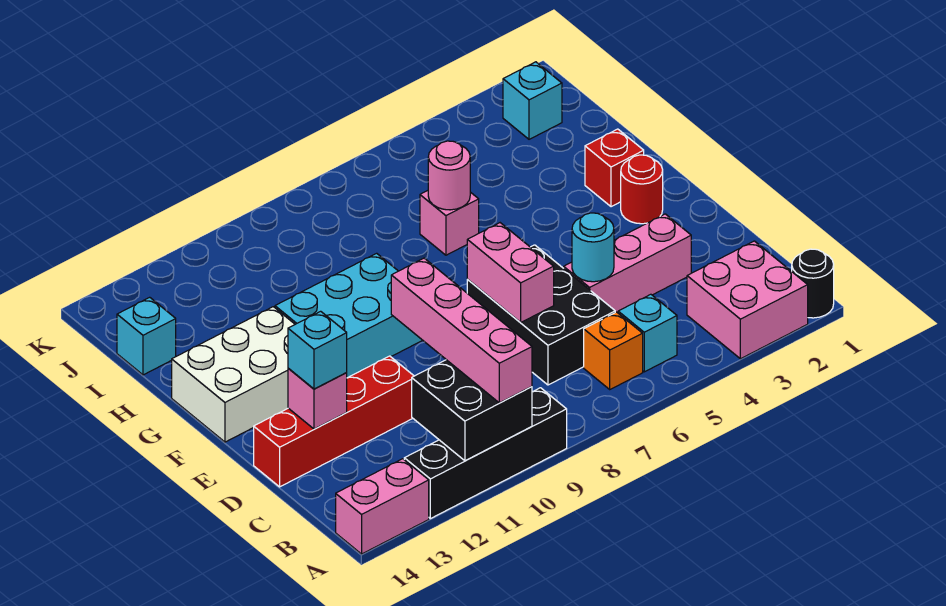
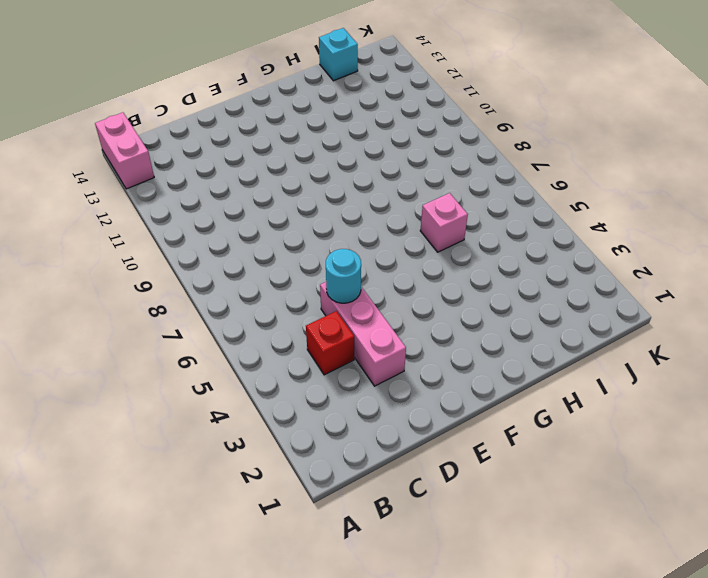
red 1x1 brick [306,311,354,375] -> red 1x1 brick moved to [585,129,644,207]
none -> black 1x1 round brick [792,249,834,318]
none -> pink 2x2 brick [687,241,808,359]
none -> black 1x4 brick [404,388,567,519]

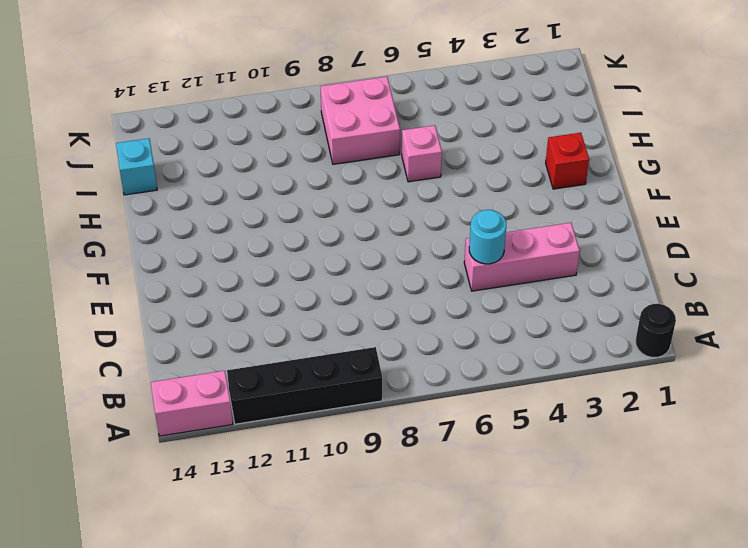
pink 2x2 brick [320,77,400,164] -> pink 2x2 brick moved to [687,241,808,359]
none -> cyan 1x1 brick [618,294,677,372]
none -> orange 1x1 brick [584,312,643,389]
none -> black 2x3 brick [467,245,615,385]

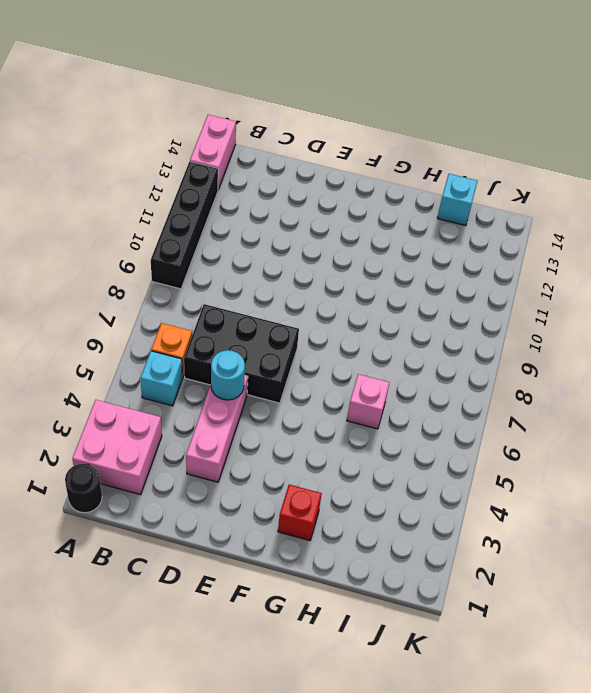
none -> red 1x4 brick [254,356,414,487]
none -> red 1x1 round brick [621,155,663,224]
none -> cyan 2x3 brick [275,253,422,378]

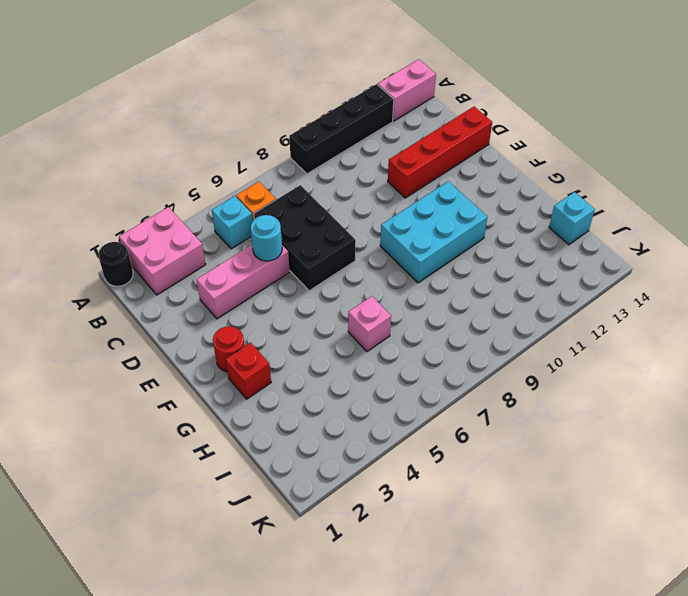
none -> white 2x3 brick [172,307,295,442]
none -> cyan 1x1 brick [503,62,562,139]
none -> black 2x2 brick [412,360,532,461]

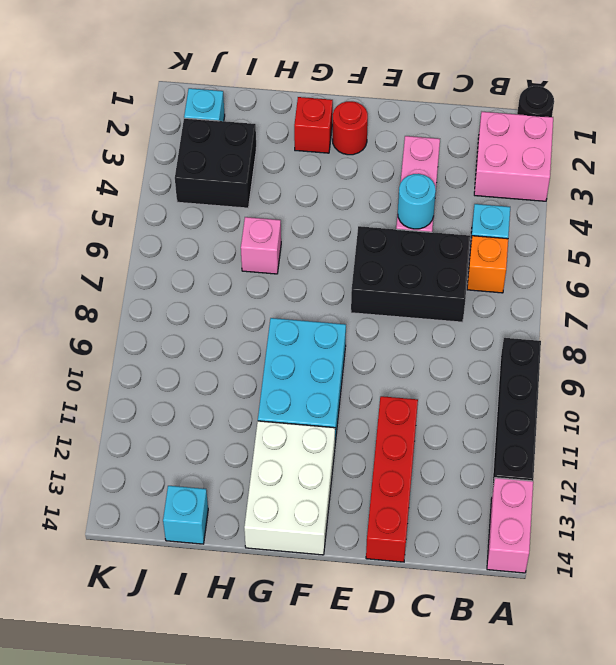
black 2x2 brick [175,118,256,208] -> black 2x2 brick moved to [412,360,532,461]
none -> pink 1x2 brick [467,223,554,323]
none -> pink 1x1 brick [288,369,347,429]
none -> pink 1x1 round brick [428,141,470,210]

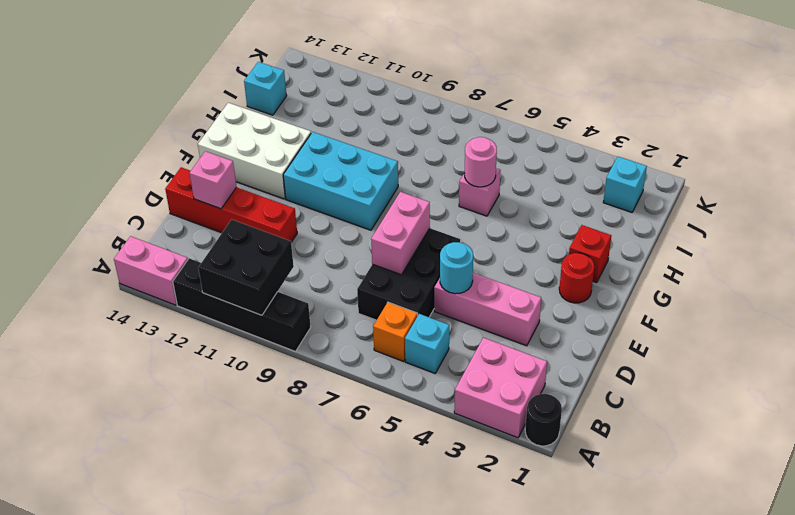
none -> pink 1x4 brick [391,258,532,403]
none -> cyan 1x1 brick [288,311,347,389]

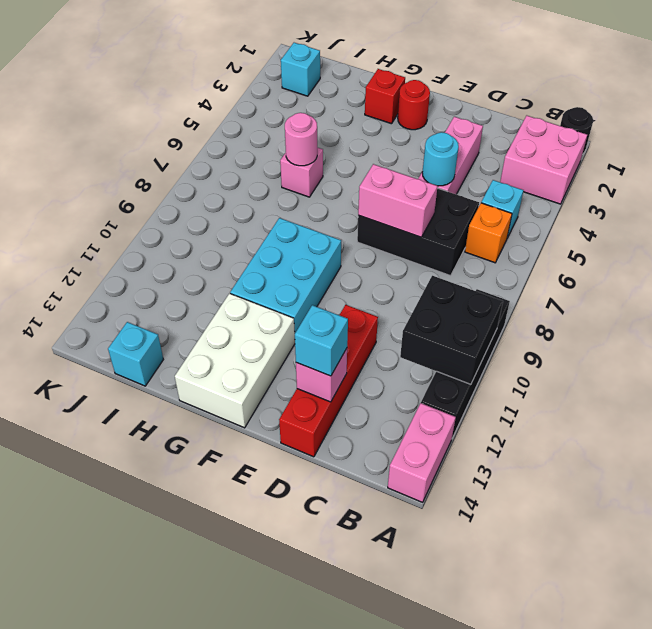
none -> pink 1x4 brick [391,258,532,403]

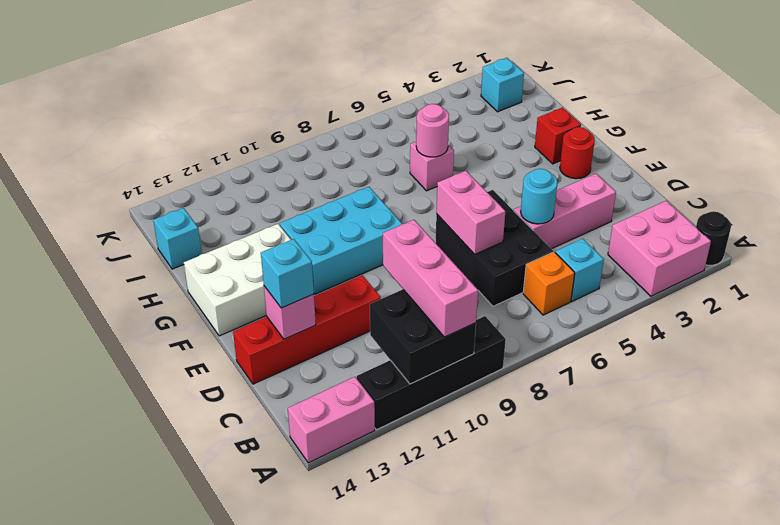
pink 1x3 brick [383,220,478,337] -> pink 1x4 brick [391,258,532,403]

